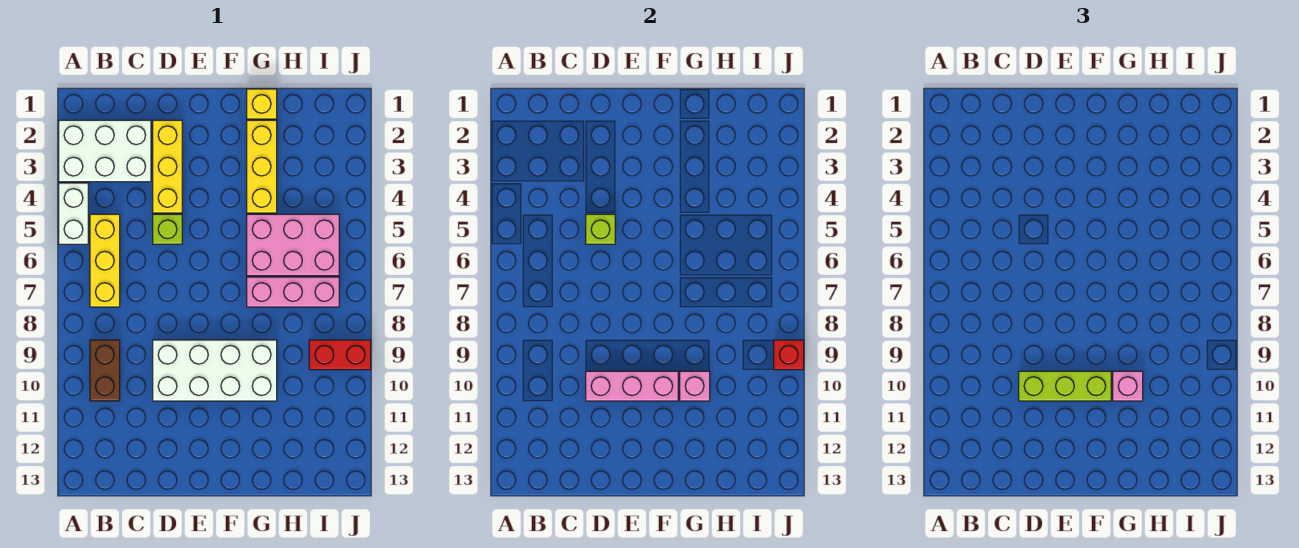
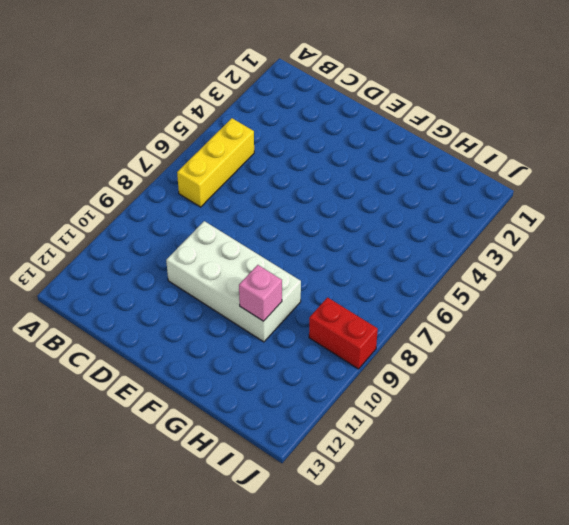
none -> white 2x3 brick [59,120,151,182]
none -> white 1x2 brick [59,183,88,244]
none -> brown 1x2 brick [90,340,120,401]

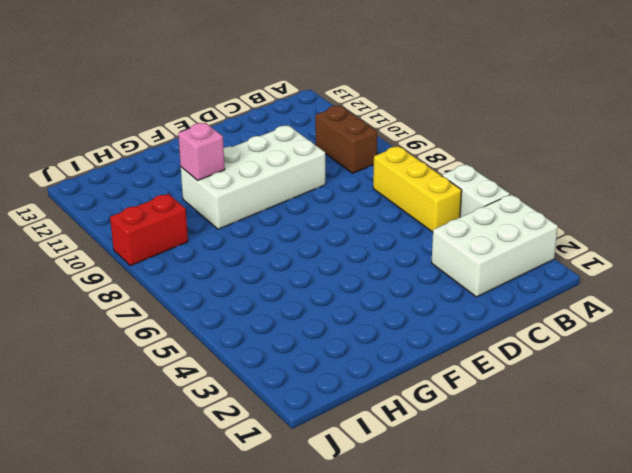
none -> yellow 1x3 brick [153,120,182,213]
none -> lime 1x1 brick [153,214,182,244]
none -> yellow 1x1 brick [247,89,277,119]

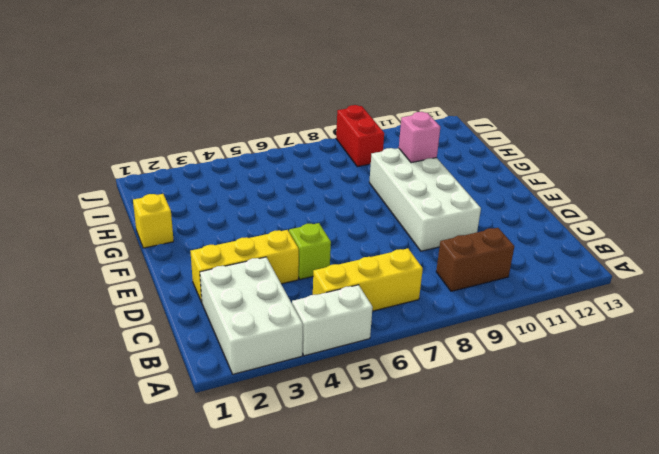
none -> yellow 1x3 brick [247,120,277,213]
none -> pink 2x3 brick [247,214,339,276]
none -> pink 1x3 brick [247,277,339,307]

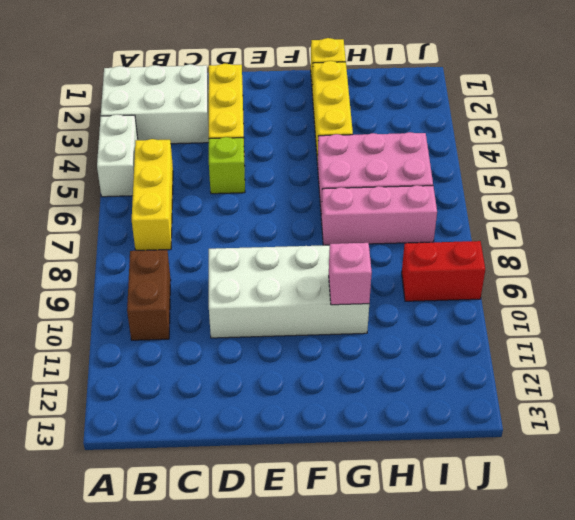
none -> lime 1x1 brick [586,214,615,244]
none -> pink 1x3 brick [586,371,678,401]
none -> red 1x1 brick [774,340,804,370]

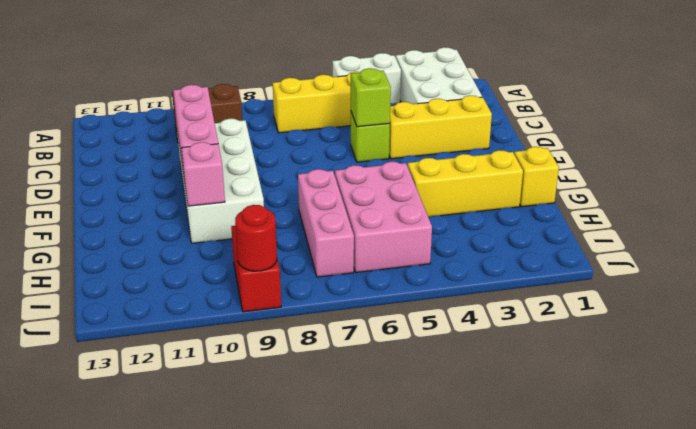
red 1x1 round brick [235,205,277,271] -> red 1x1 brick [774,340,804,370]
none -> lime 1x3 brick [1019,371,1111,401]
none -> pink 1x1 brick [1113,371,1143,401]

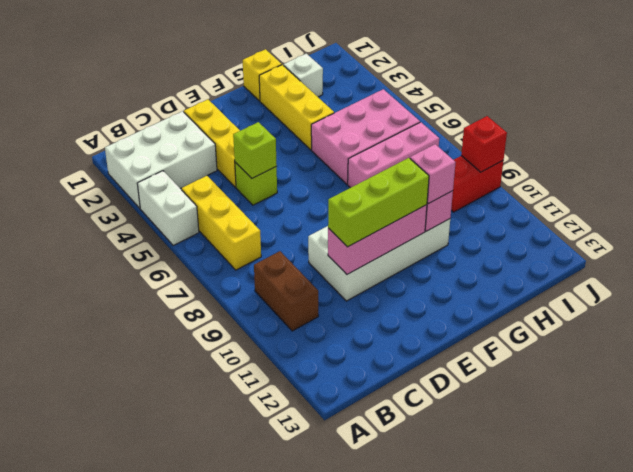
white 1x1 brick [284,54,323,97] -> none

